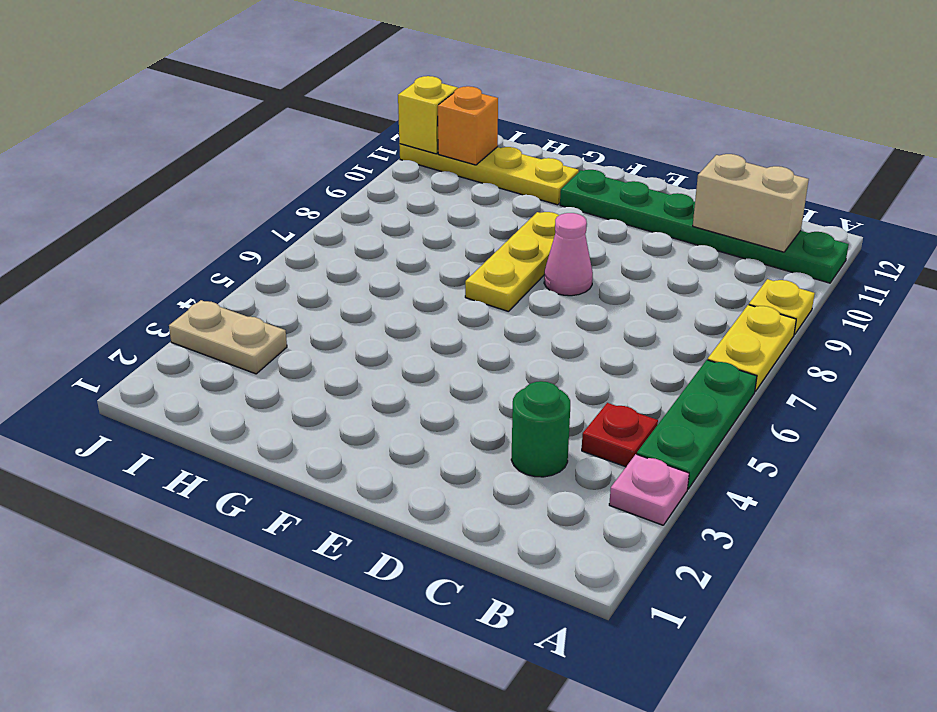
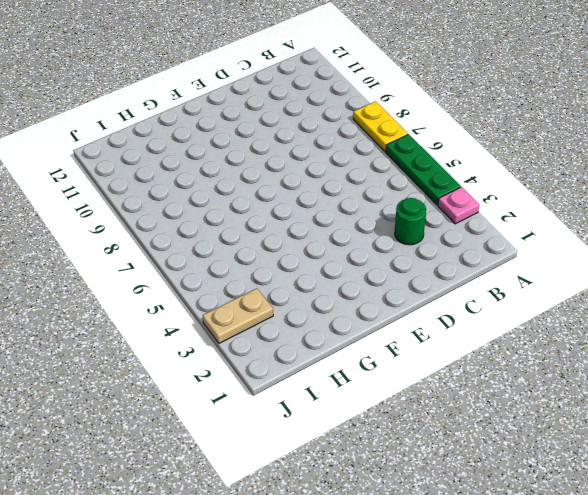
none -> yellow 1x1 plate [749,279,815,335]
none -> green 1x6 plate [560,170,849,283]
none -> red 1x1 plate [582,403,658,467]

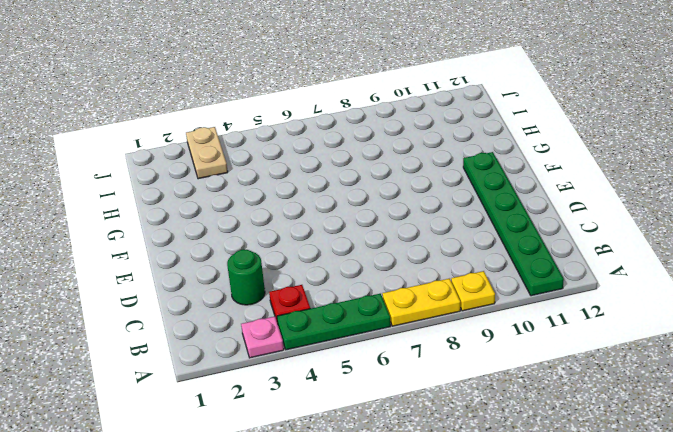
none -> pink 1x1 cone [544,213,593,296]
none -> yellow 1x3 plate [465,212,559,312]
none -> yellow 1x4 plate [399,144,579,205]

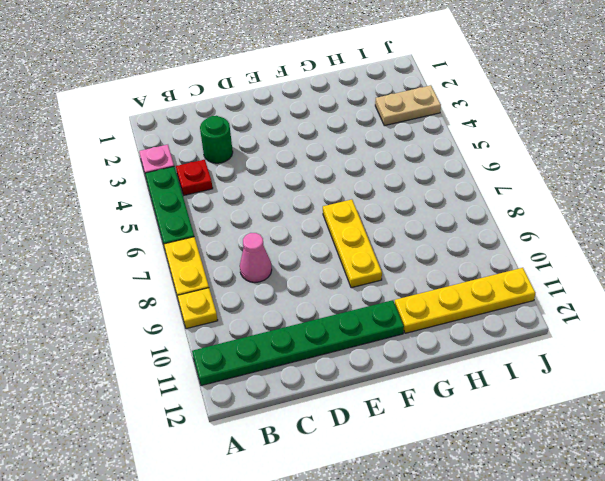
pink 1x1 cone [240,233,272,282] -> pink 1x1 cone moved to [544,213,593,296]
none -> tan 1x2 brick [693,154,809,252]
none -> orange 1x1 brick [438,86,498,165]
none -> yellow 1x1 brick [398,76,458,154]

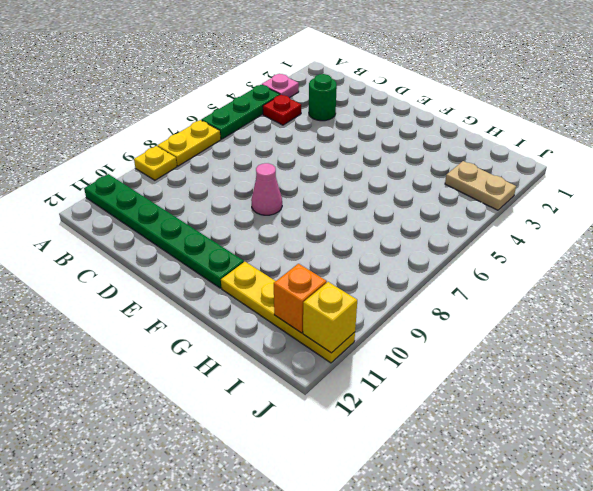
none -> yellow 1x3 plate [465,212,559,312]
none -> tan 1x2 brick [693,154,809,252]

